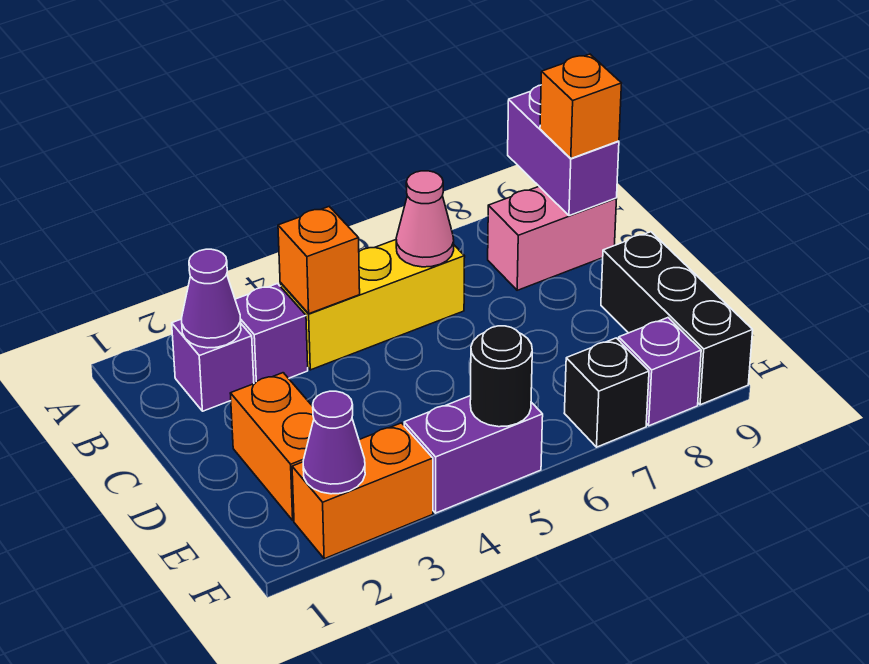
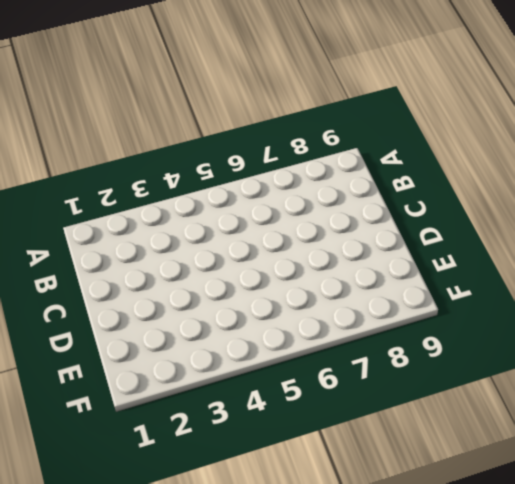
none -> purple 1x1 brick [172,319,254,411]
none -> purple 1x1 brick [235,284,308,384]
none -> yellow 1x3 brick [280,240,465,370]

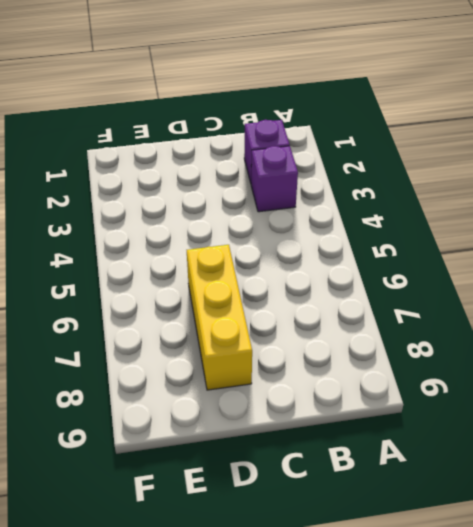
yellow 1x3 brick [187,245,252,390] -> yellow 1x3 brick moved to [280,240,465,370]
none -> pink 1x2 brick [488,187,616,290]
none -> orange 1x2 brick [230,373,314,520]
none -> black 1x3 brick [601,232,753,405]

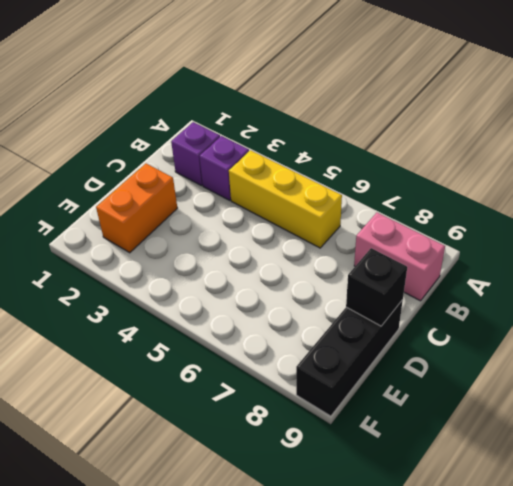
black 1x1 brick [346,248,407,326] -> black 1x1 brick moved to [564,338,649,447]
none -> orange 1x2 brick [292,423,433,559]
none -> purple 1x2 brick [404,396,543,513]
none -> purple 1x1 brick [619,318,701,426]

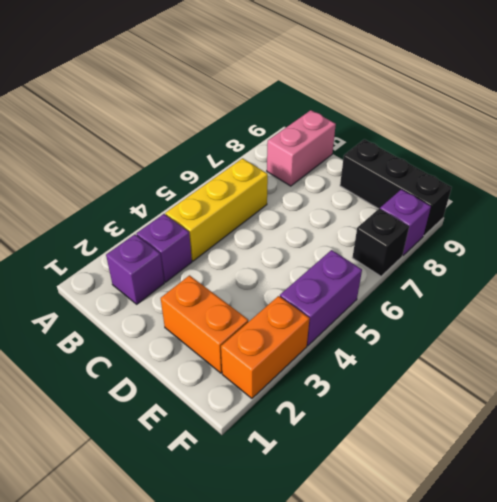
none -> purple 1x2 brick [508,85,619,216]
none -> purple 1x1 cone [182,249,241,348]
none -> orange 1x1 brick [278,207,360,314]

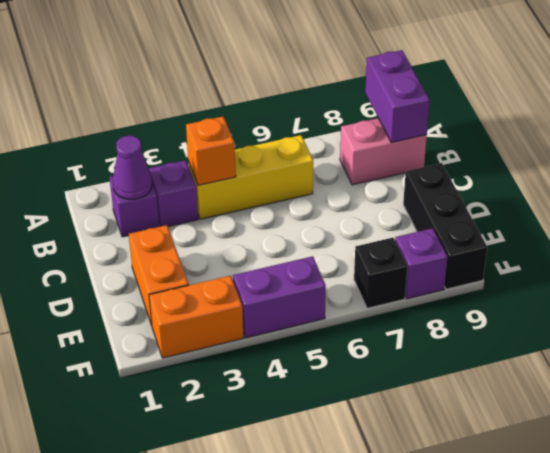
none -> pink 1x1 cone [396,171,454,267]
none -> purple 1x1 cone [303,391,365,494]
none -> black 1x1 round brick [470,326,532,427]

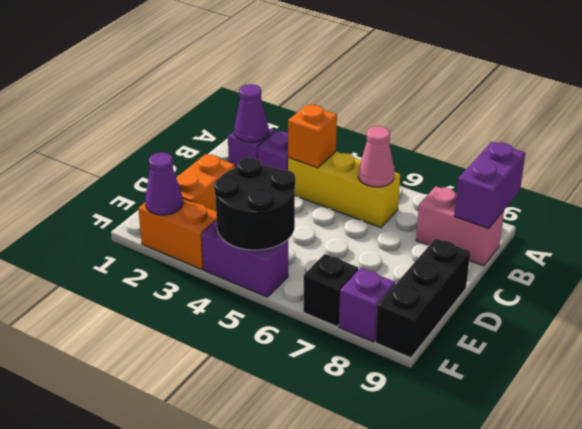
black 2x2 round brick [214,157,295,250] -> black 1x1 round brick [470,326,532,427]
none -> orange 1x1 brick [540,54,622,158]

